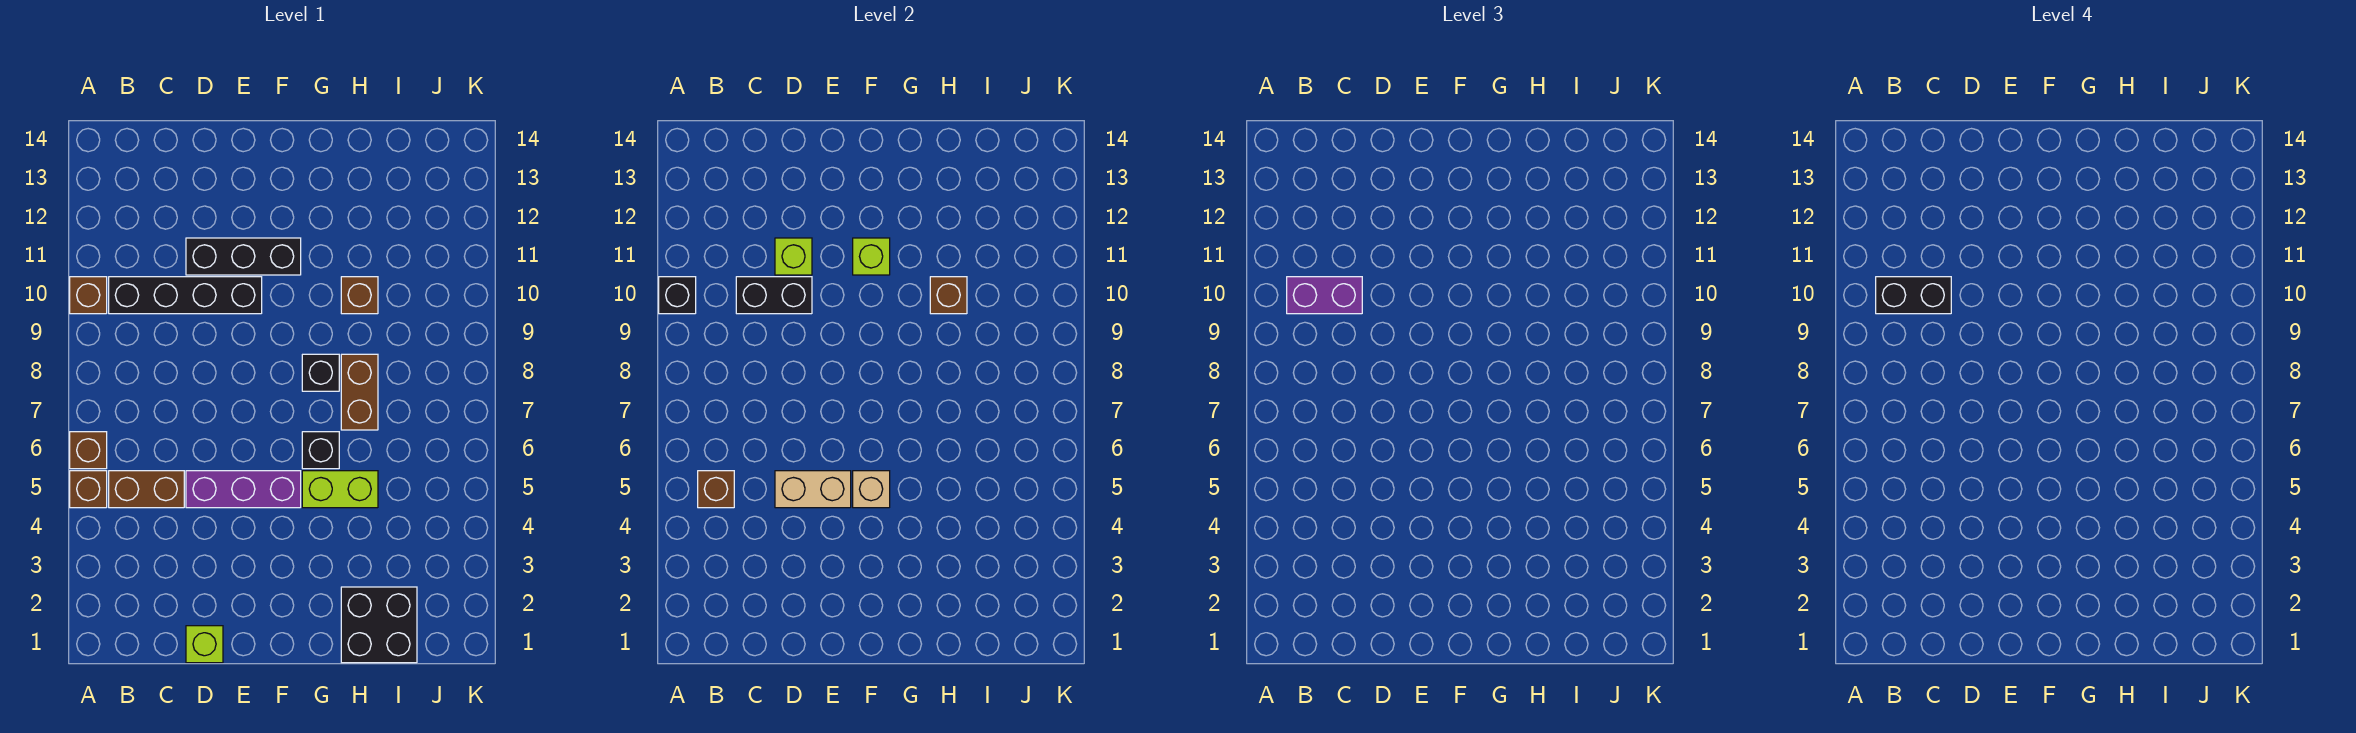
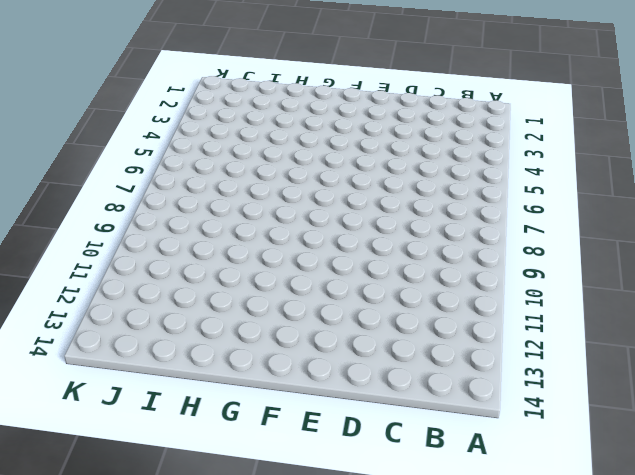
none -> brown 1x1 brick [70,471,107,508]
none -> brown 1x1 brick [70,432,107,469]
none -> brown 1x1 brick [70,277,107,314]

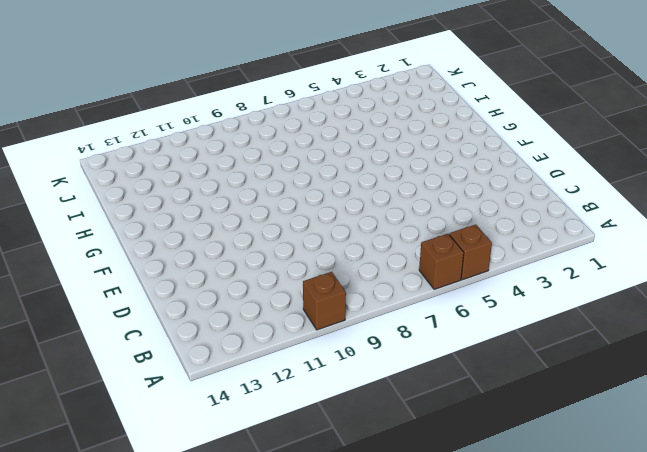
none -> brown 1x2 brick [109,471,184,508]
none -> black 1x4 brick [109,277,262,314]
none -> lime 1x1 brick [186,626,223,663]

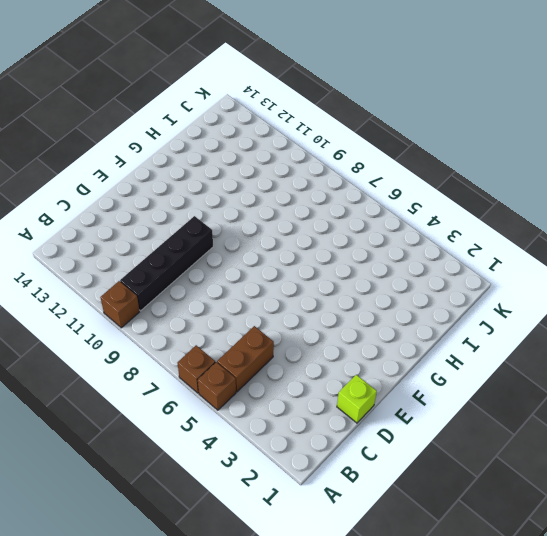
none -> purple 1x3 brick [186,471,301,508]
none -> black 1x3 brick [186,238,301,275]
none -> lime 1x2 brick [302,471,378,508]

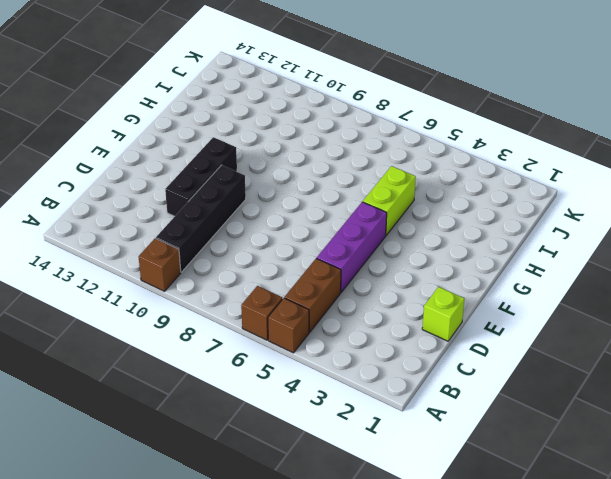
none -> black 1x1 brick [302,432,339,469]
none -> black 1x1 brick [302,354,339,391]
none -> black 2x2 brick [341,587,417,663]

